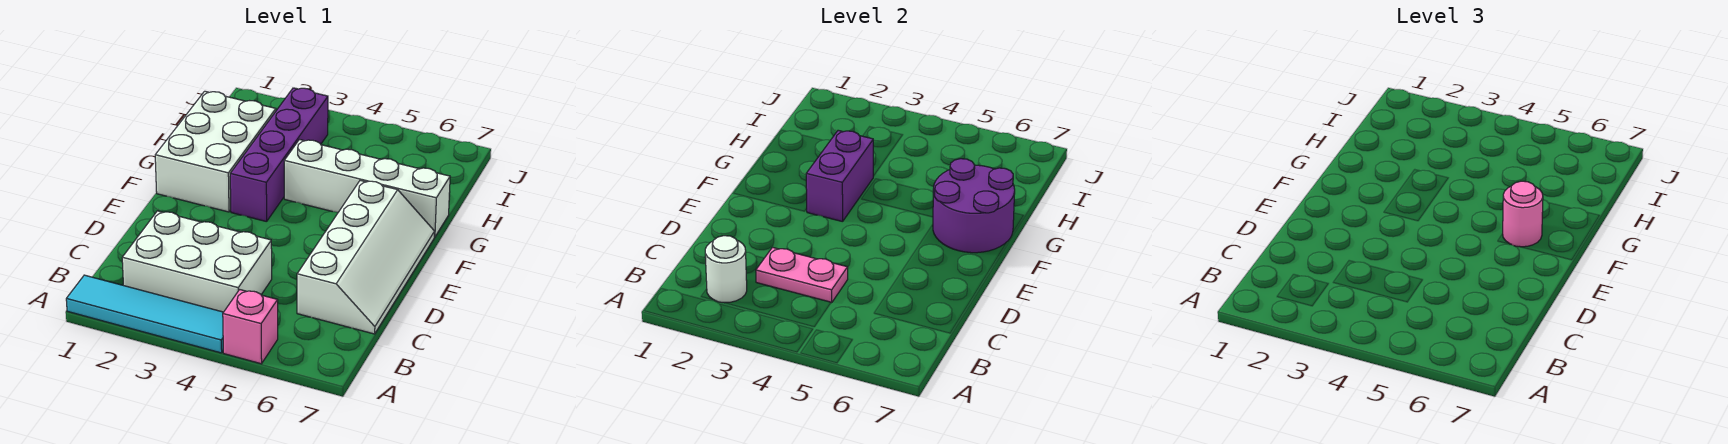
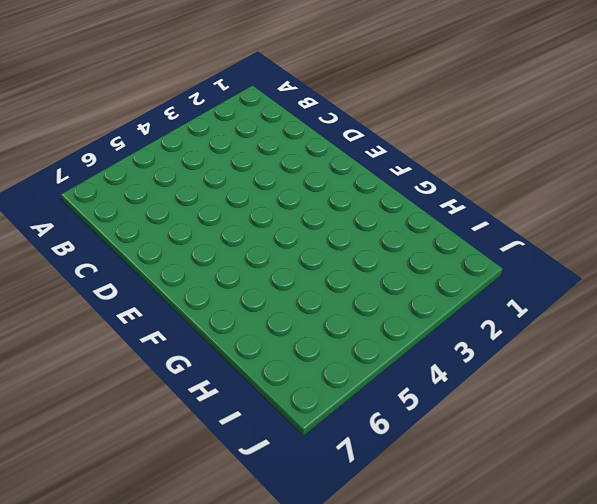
none -> cyan 1x4 tile [66,275,223,353]
none -> pink 1x1 brick [223,290,278,364]
none -> white 2x3 brick [122,211,272,312]

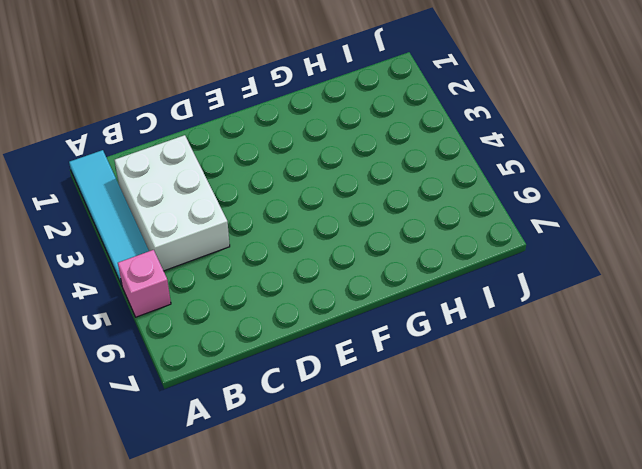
none -> white 2x4 slope [297,180,434,334]
none -> white 2x3 brick [155,91,276,212]
none -> purple 1x4 brick [230,88,328,222]

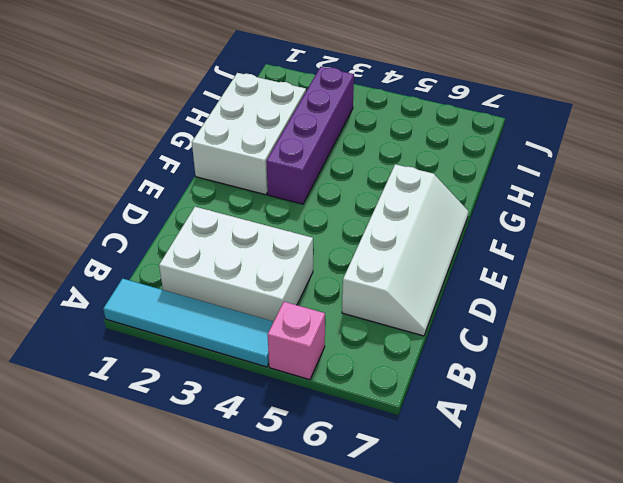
none -> white 1x4 brick [284,140,450,237]
none -> white 1x1 round brick [705,236,747,303]
none -> pink 1x2 plate [756,247,848,303]

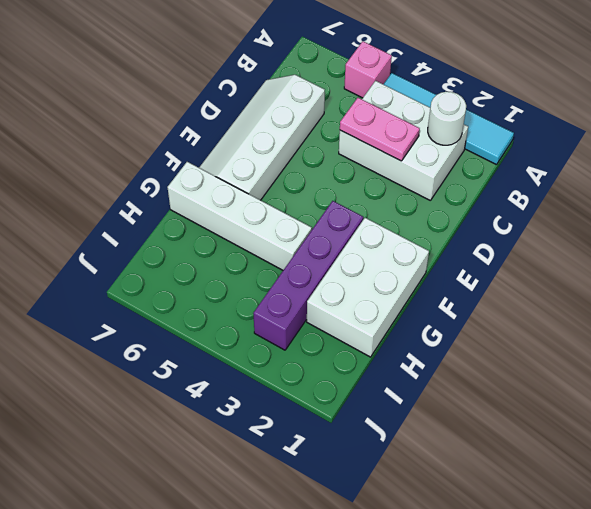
none -> purple 1x2 brick [806,130,873,222]
none -> purple 2x2 round brick [933,159,1015,253]
none -> pink 1x1 round brick [1503,181,1543,247]

